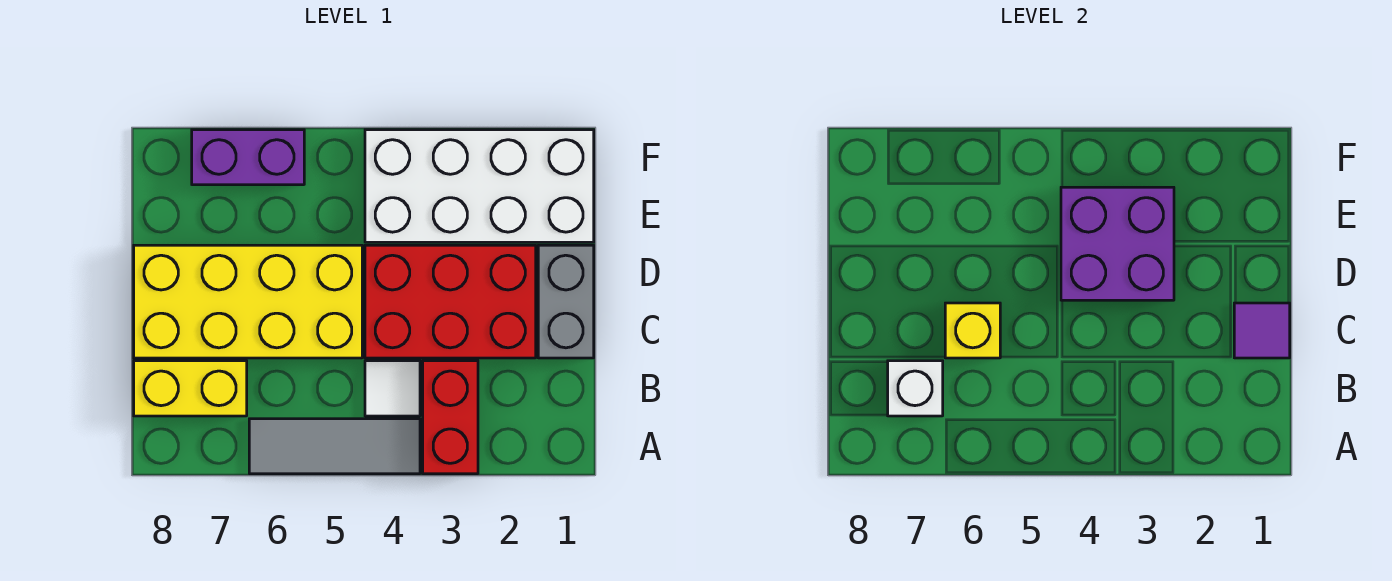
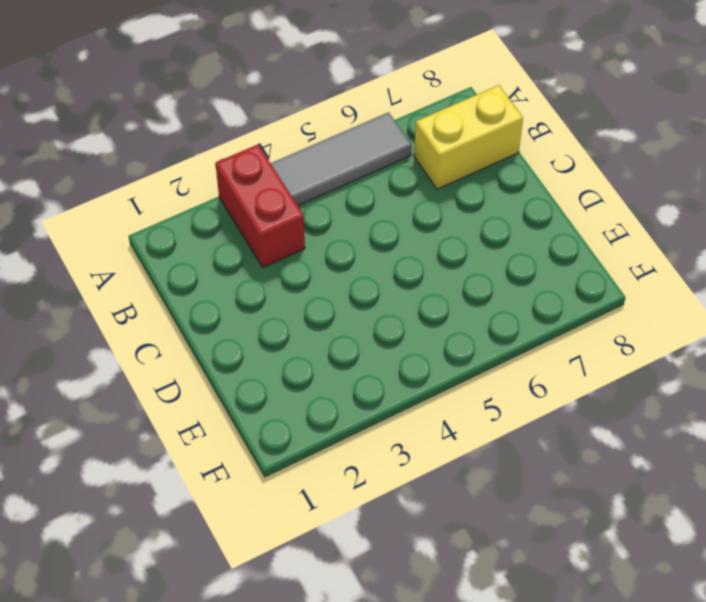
none -> white 1x1 tile [365,361,420,416]
none -> grey 1x2 brick [538,245,594,358]
none -> red 2x3 brick [365,245,536,358]

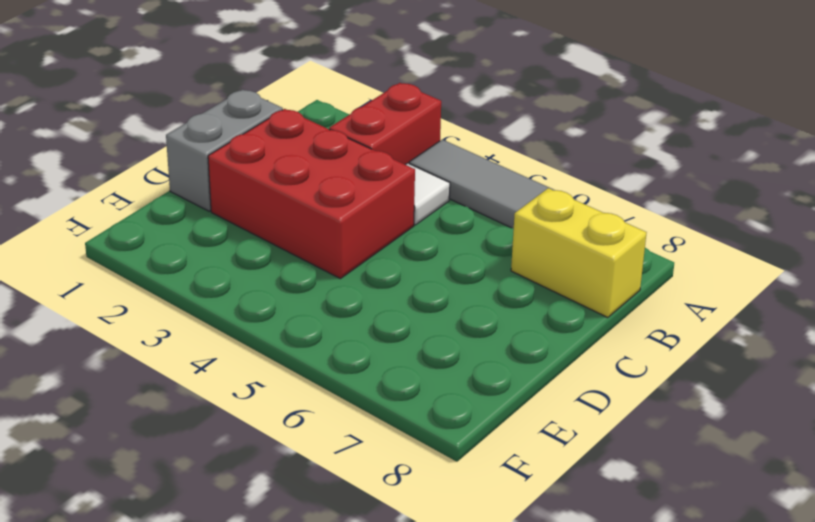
none -> yellow 2x4 brick [134,245,362,358]
none -> white 2x4 brick [365,130,594,242]
none -> purple 1x2 brick [192,130,304,185]

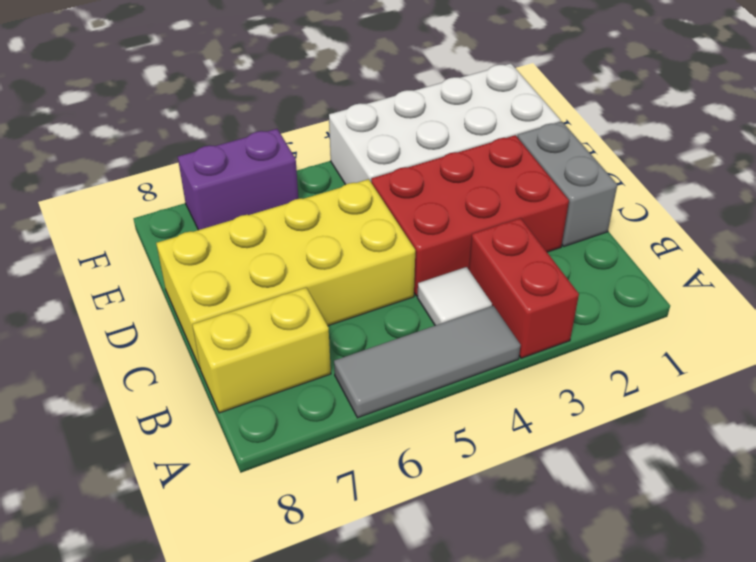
none -> white 1x1 brick [888,361,943,416]
none -> purple 1x1 tile [1234,303,1290,358]
none -> yellow 1x1 brick [945,303,1000,358]

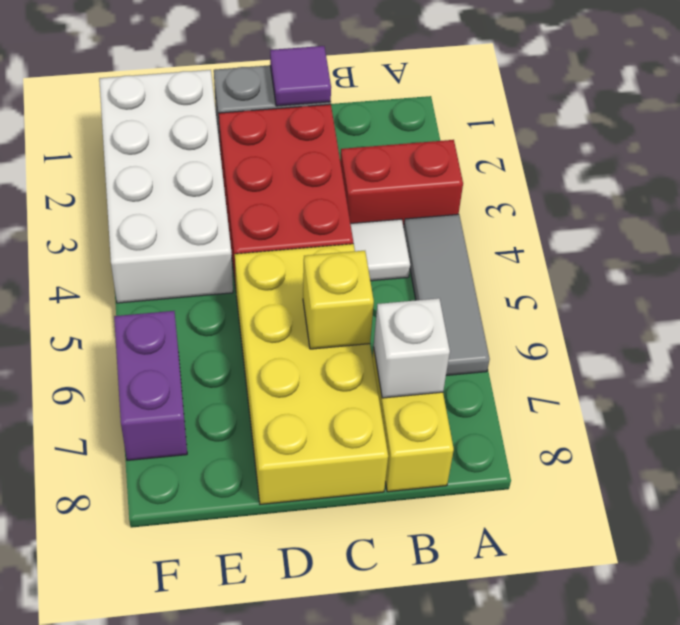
none -> purple 2x2 brick [1061,187,1174,300]

